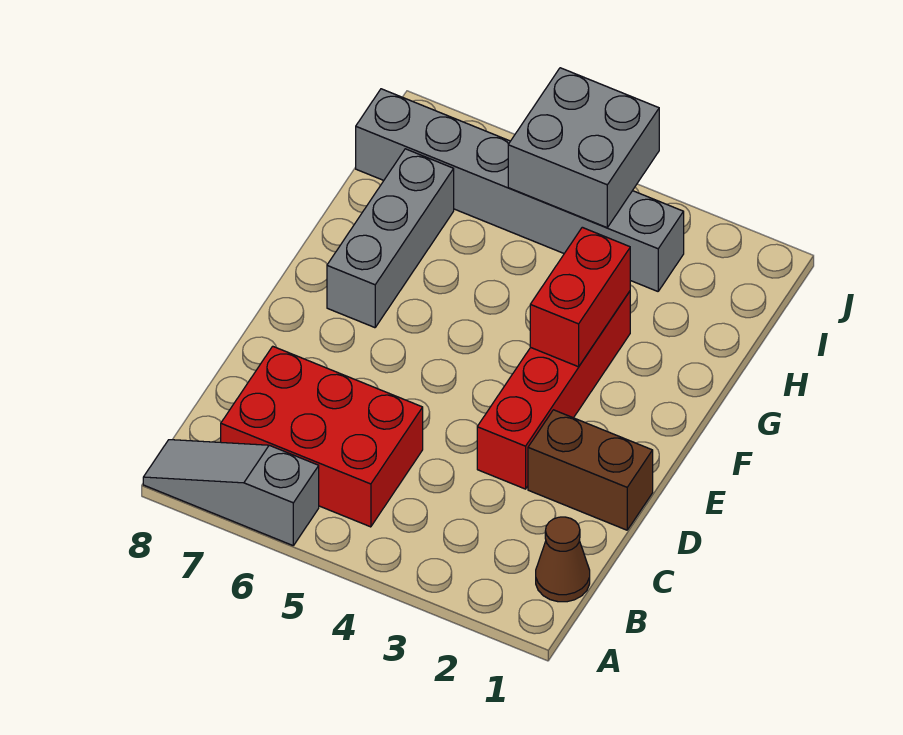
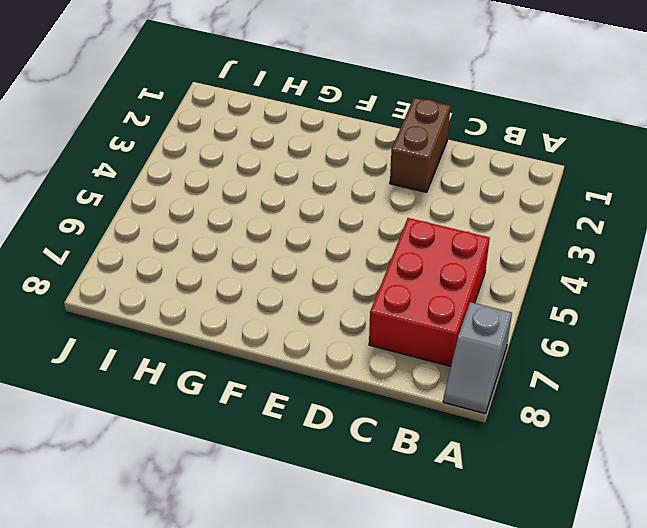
grey 1x2 slope [443,302,512,414] -> grey 1x3 slope [143,440,319,545]
none -> brown 1x1 cone [536,517,590,602]
none -> red 1x4 brick [477,291,630,489]

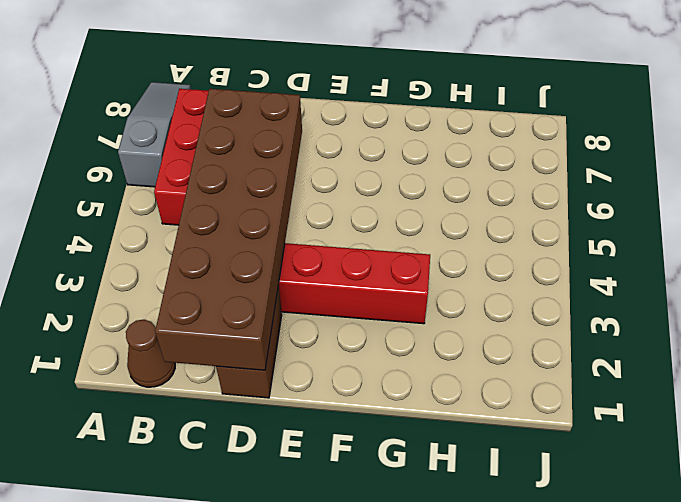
brown 2x6 brick [155,89,302,370] -> none
none -> grey 1x3 brick [327,149,454,328]
none -> grey 1x6 brick [356,89,684,291]

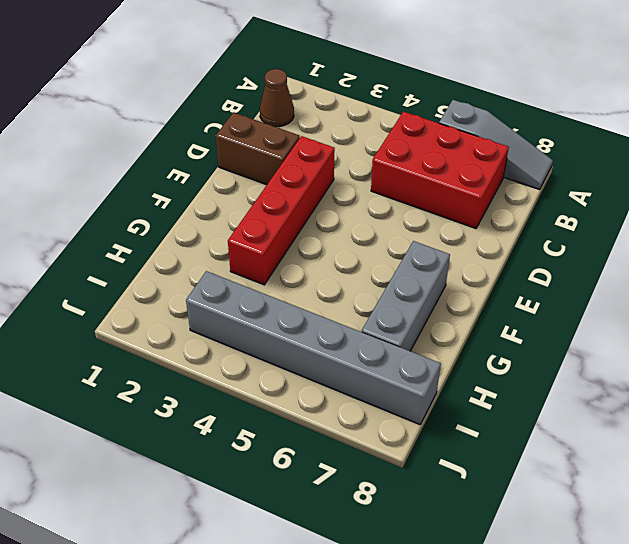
none -> red 1x2 brick [530,227,630,367]
none -> grey 2x2 brick [508,68,659,227]

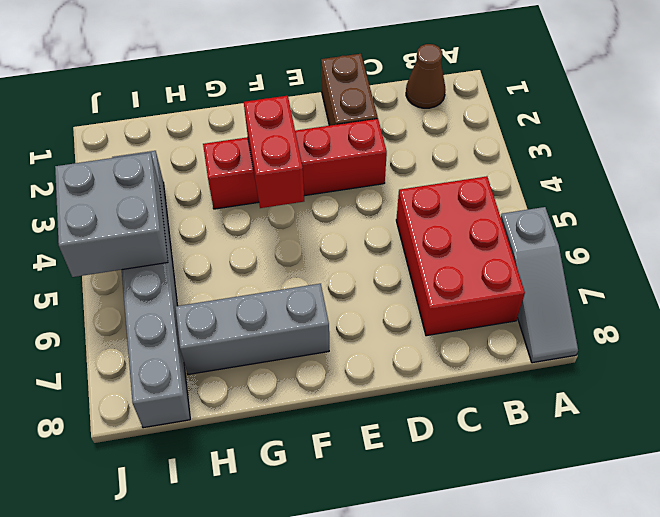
red 1x2 brick [244,96,304,208] -> red 1x2 brick turned to [530,227,630,367]

